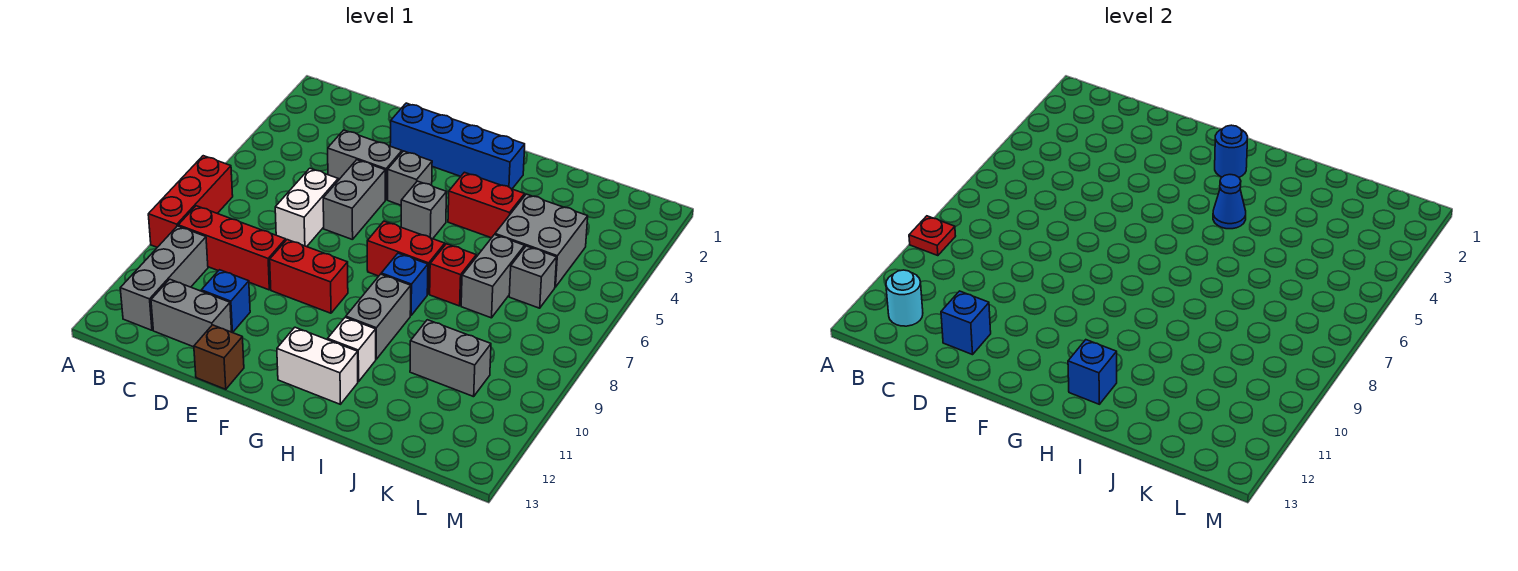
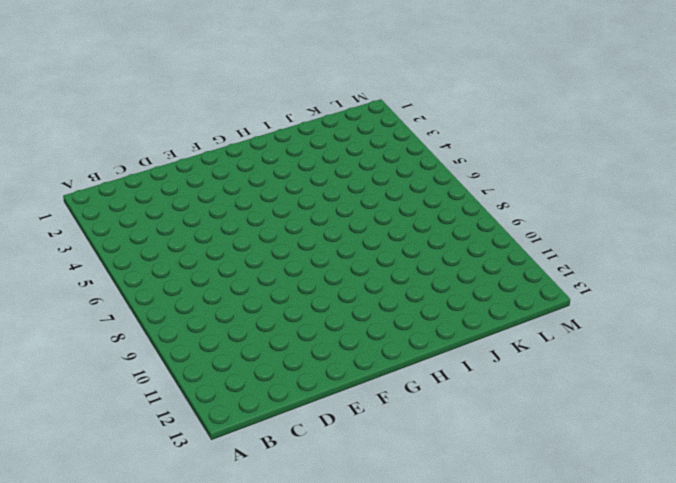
none -> red 1x3 brick [148,156,233,247]
none -> red 1x3 brick [178,206,286,290]
none -> grey 1x3 brick [120,226,208,330]
none -> grey 1x2 brick [151,279,232,347]

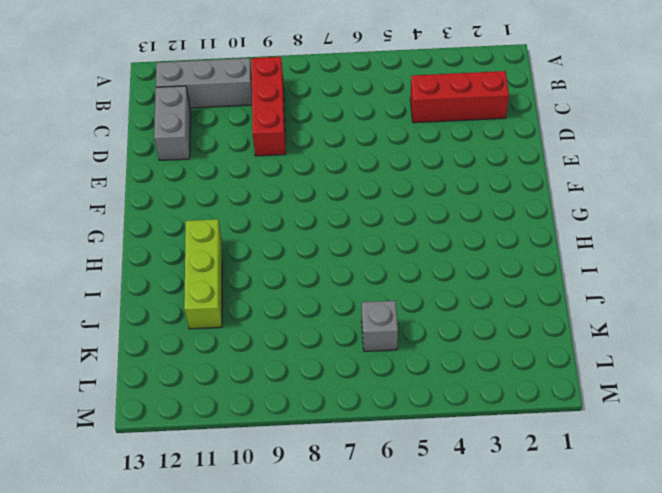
red 1x3 brick [410,71,509,123] -> red 1x3 brick moved to [148,156,233,247]
lime 1x3 brick [184,219,222,329] -> white 1x1 brick [328,317,376,382]
none -> grey 1x2 brick [328,130,402,200]
none -> white 1x2 brick [275,168,338,247]
none -> blue 1x1 brick [201,270,250,333]
none -> blue 1x4 brick [390,103,525,189]

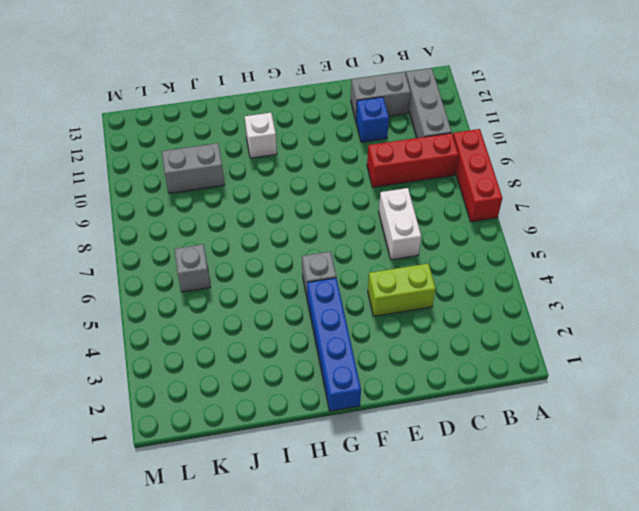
lime 1x2 brick [368,263,436,316] -> grey 1x2 brick [328,130,402,200]
blue 1x4 brick [307,278,361,411] -> blue 1x4 brick turned to [390,103,525,189]
none -> grey 1x2 brick [323,160,385,240]
none -> red 1x2 brick [270,240,348,313]
none -> brown 1x1 brick [194,325,244,389]
none -> grey 1x1 brick [388,151,432,205]

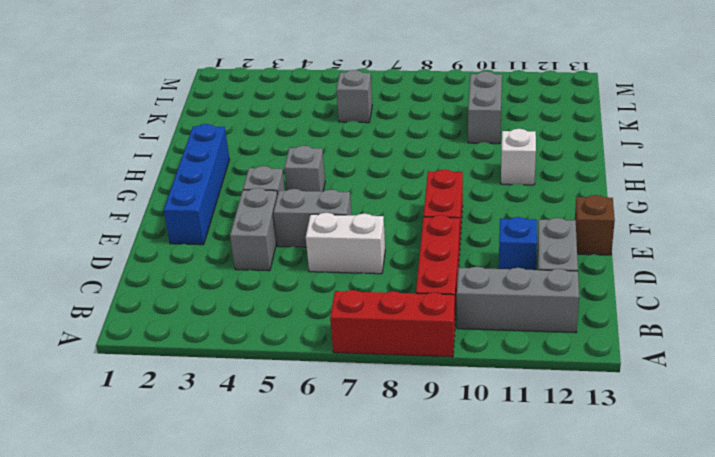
none -> red 1x2 brick [367,221,445,294]
none -> white 1x2 brick [277,327,358,404]
none -> red 1x2 brick [448,172,525,238]
none -> blue 1x1 brick [381,253,428,315]

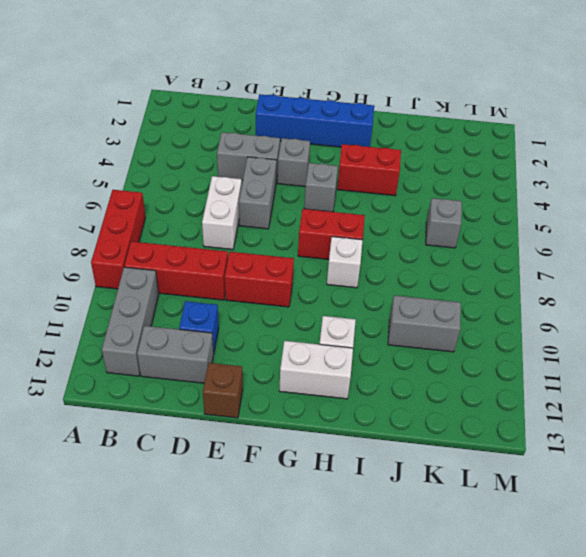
white 1x1 brick [327,237,363,288] -> blue 1x1 brick [381,253,428,315]
none -> grey 1x2 brick [346,274,411,359]
none -> red 1x1 brick [430,244,476,306]
none -> grey 2x2 brick [495,194,588,287]
none -> grey 1x2 brick [461,235,525,318]

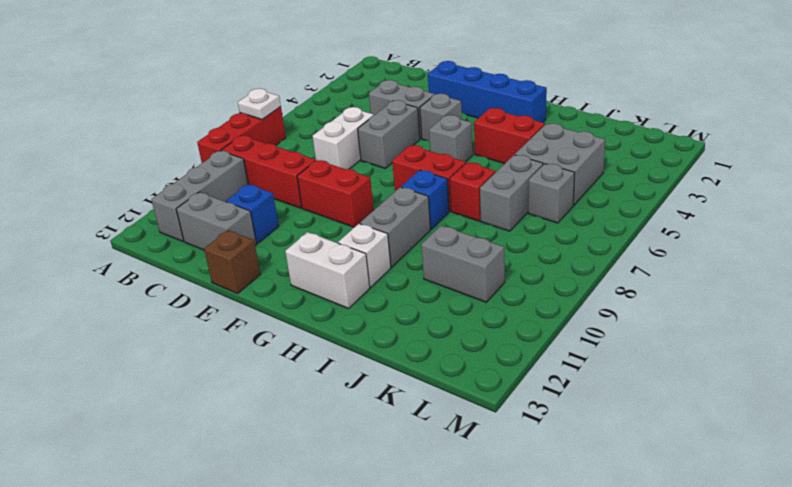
white 1x1 plate [238,89,281,119] -> none
none -> red 1x1 plate [909,216,955,256]
none -> cyan 1x1 round brick [886,270,923,326]
none -> blue 1x1 brick [941,291,991,355]
none -> blue 1x1 round brick [1215,125,1248,177]

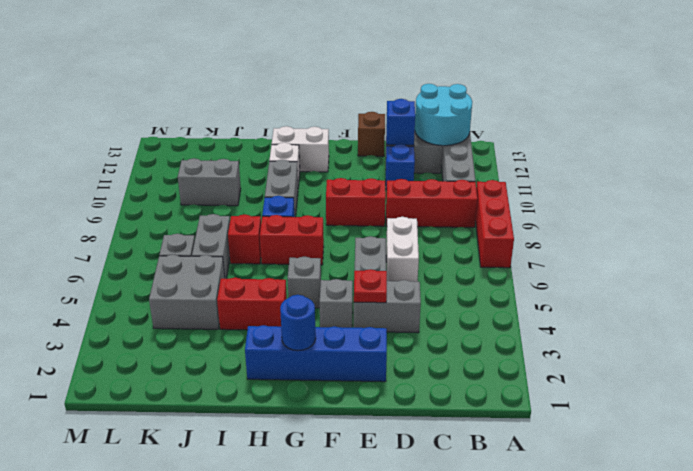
cyan 2x2 round brick [415,84,472,146] -> cyan 1x1 round brick [886,270,923,326]
red 1x1 plate [354,269,387,303] -> red 1x1 plate moved to [909,216,955,256]
none -> blue 1x1 cone [1213,175,1246,229]
none -> blue 1x1 brick [1068,340,1117,404]

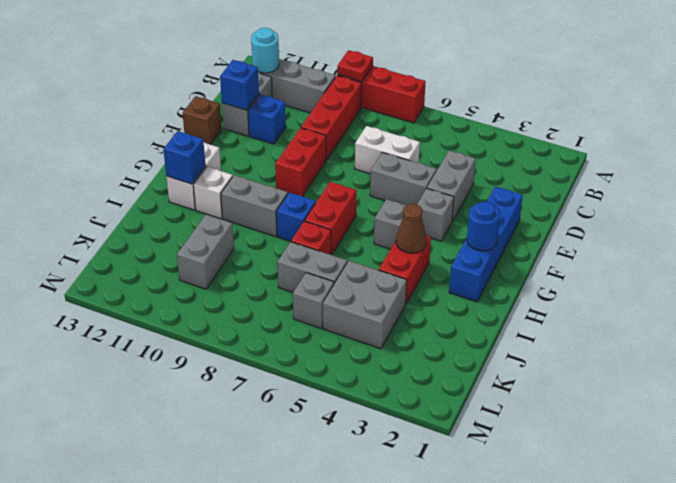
brown 1x1 cone [396,204,427,253] -> blue 1x1 cone [1213,175,1246,229]

